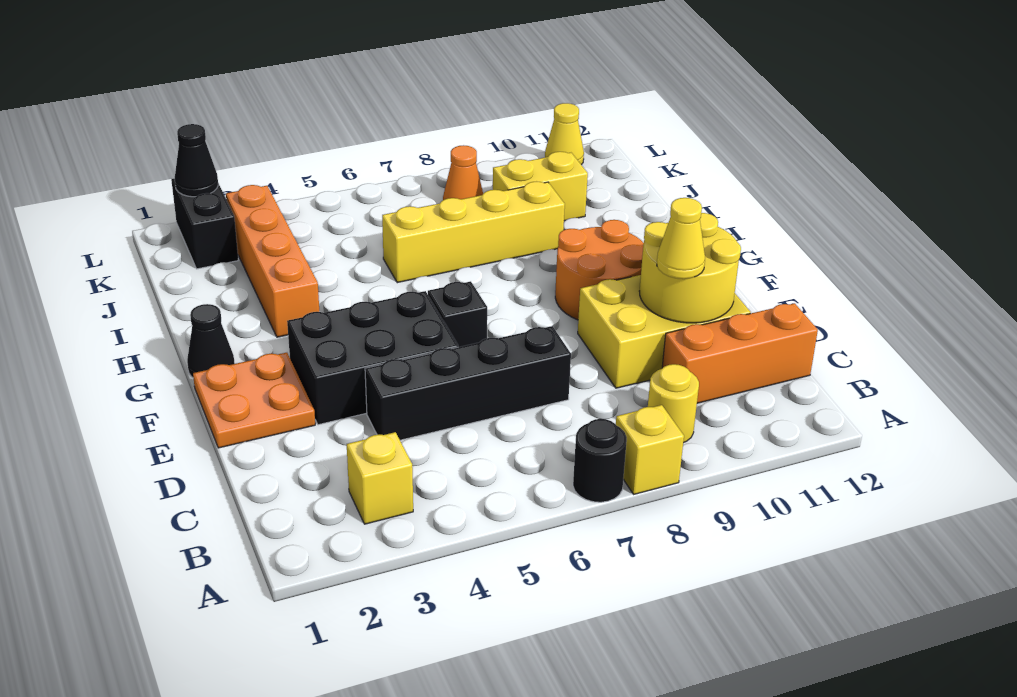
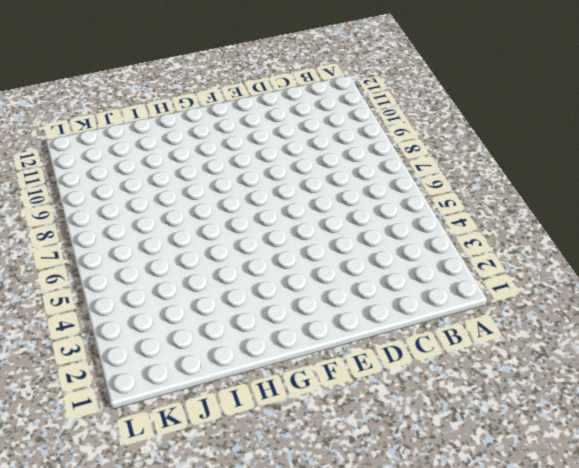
none -> black 1x1 round brick [573,419,627,502]
none -> yellow 1x1 brick [616,405,684,494]
none -> yellow 1x1 brick [347,432,413,524]

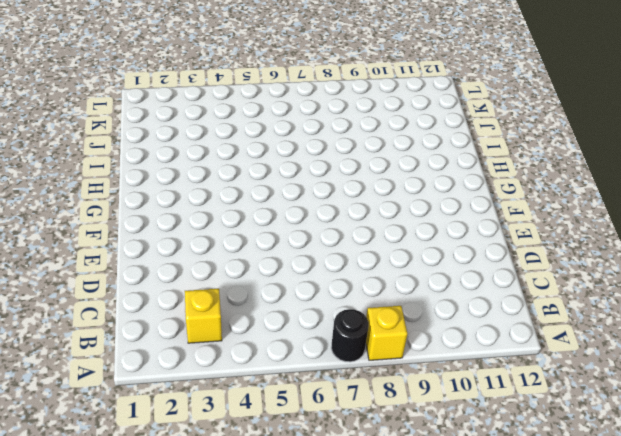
none -> yellow 1x1 round brick [648,364,699,443]
none -> orange 1x3 brick [662,303,818,403]
none -> black 1x4 brick [365,326,571,440]

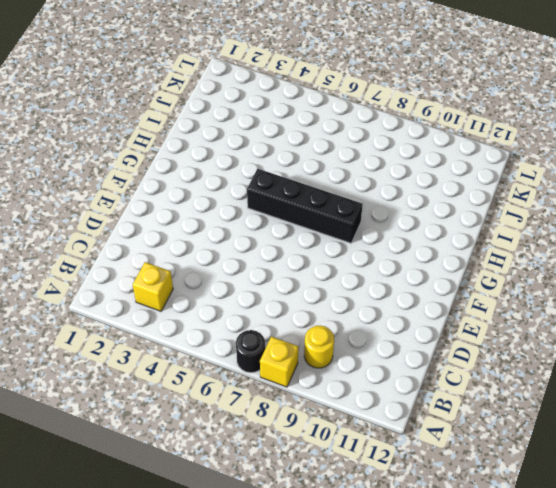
black 1x4 brick [247,169,363,243] -> black 1x4 brick moved to [365,326,571,440]
none -> orange 1x3 brick [662,303,818,403]
none -> yellow 2x3 brick [578,275,751,388]
none -> orange 2x2 plate [193,353,315,448]

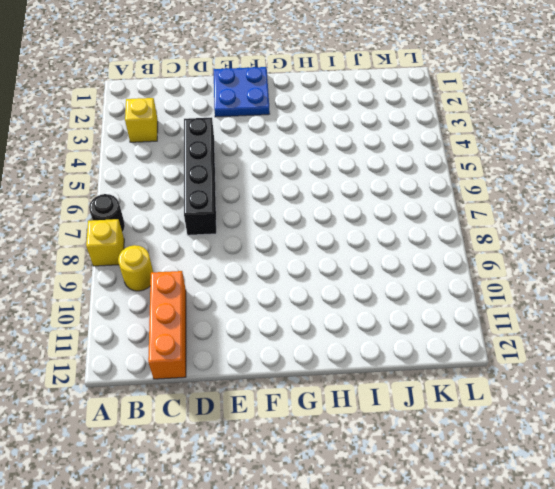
blue 2x2 plate [214,67,270,117] -> orange 2x2 plate [193,353,315,448]
none -> yellow 2x3 brick [578,275,751,388]
none -> black 2x3 brick [287,291,458,425]
none -> black 1x1 brick [428,281,487,347]

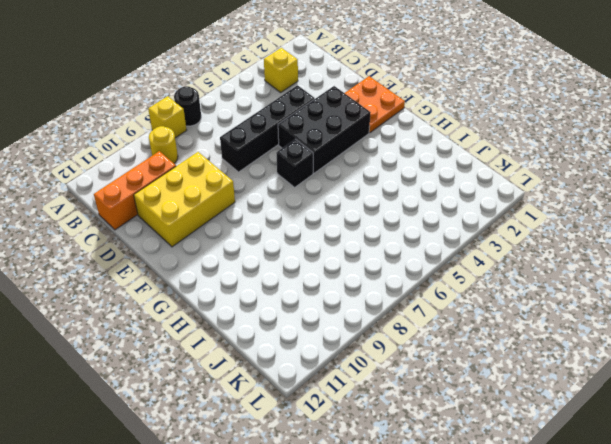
none -> orange 2x2 round brick [555,220,644,320]
none -> black 1x1 cone [187,304,235,377]
none -> orange 1x4 brick [226,185,319,337]

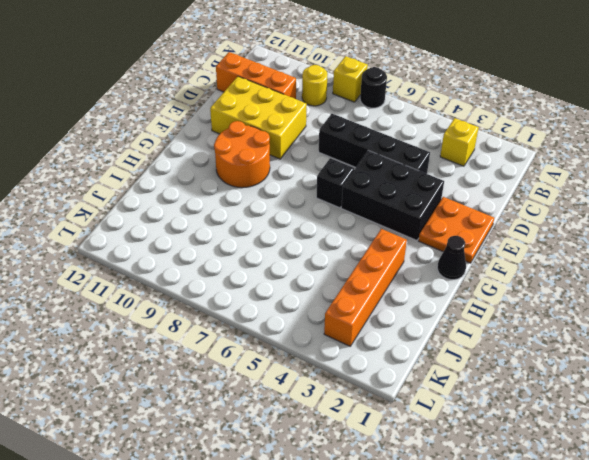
none -> yellow 1x4 brick [382,182,565,283]
none -> yellow 1x2 brick [493,152,588,221]
none -> black 1x2 brick [171,178,238,269]

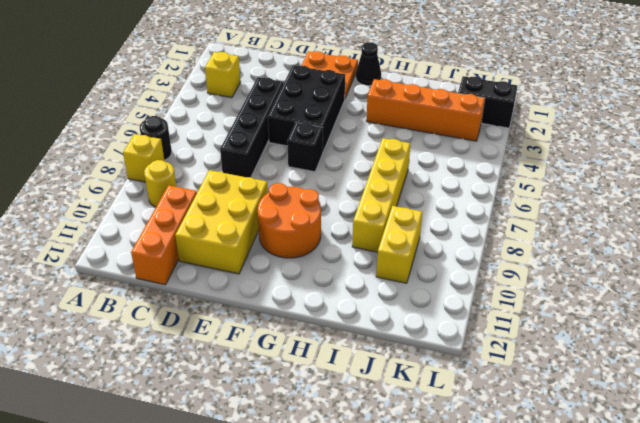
none -> orange 1x1 cone [443,145,483,200]
none -> yellow 1x1 cone [545,103,584,165]
none -> yellow 2x2 round brick [639,213,741,323]

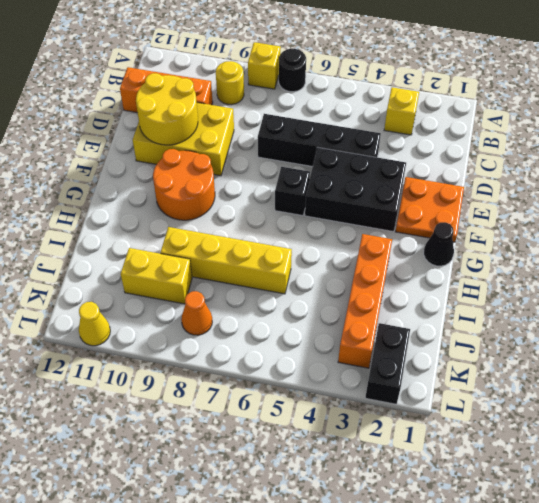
none -> black 1x1 cone [175,124,218,197]
none -> yellow 1x1 cone [657,198,705,279]

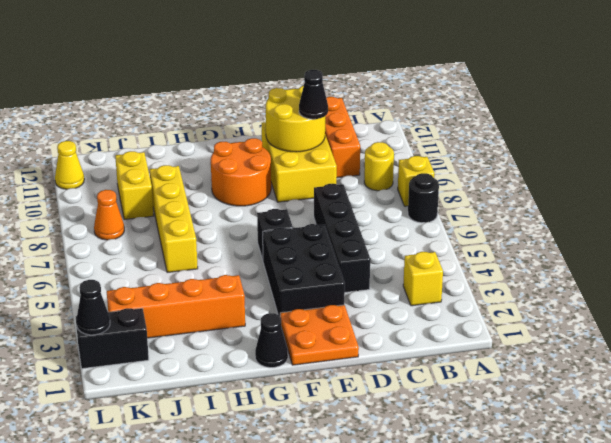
black 1x1 cone [299,70,328,119] -> yellow 1x1 cone [657,198,705,279]

